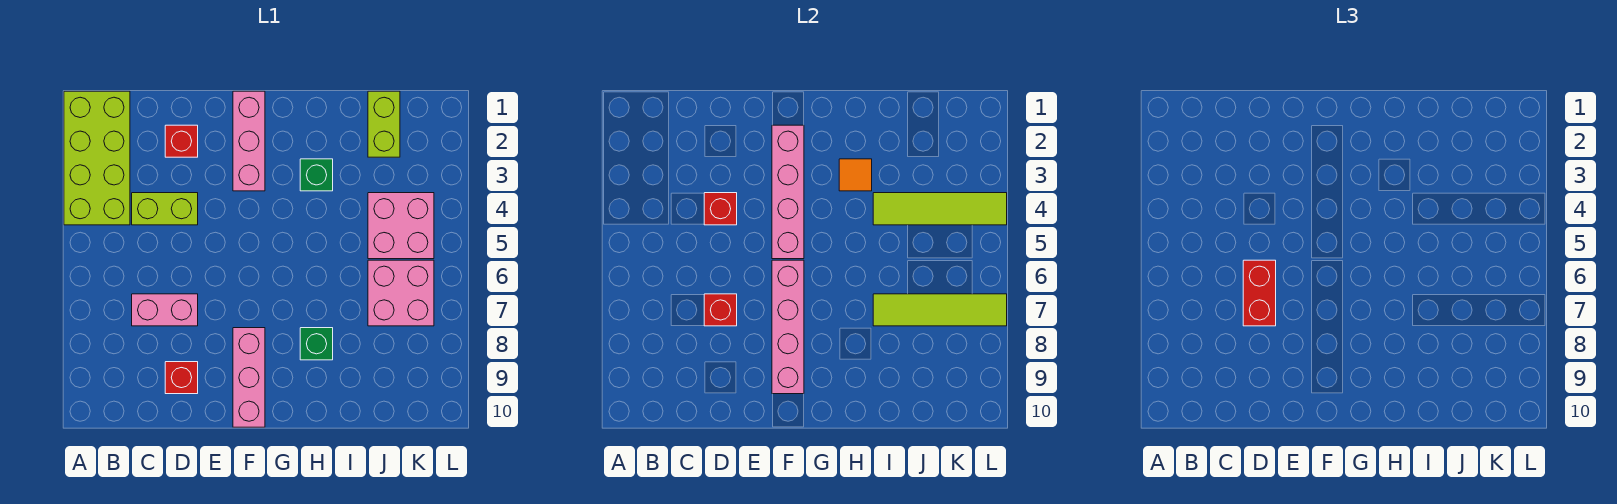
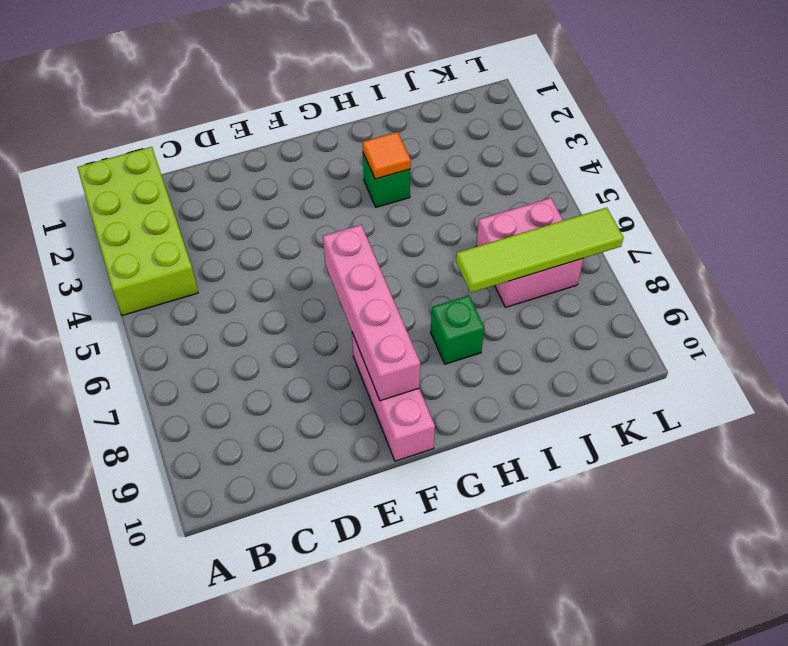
none -> lime 1x2 brick [132,193,198,225]
none -> pink 1x2 brick [132,294,198,326]
none -> red 1x1 brick [165,125,198,157]

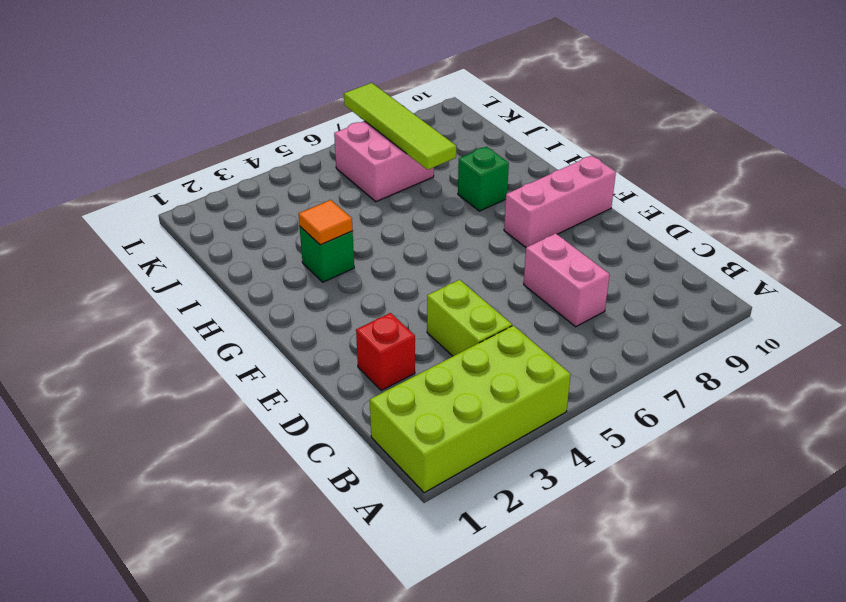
none -> red 1x1 brick [165,362,198,394]
none -> pink 1x3 brick [233,91,265,191]
none -> lime 1x2 brick [368,91,400,157]

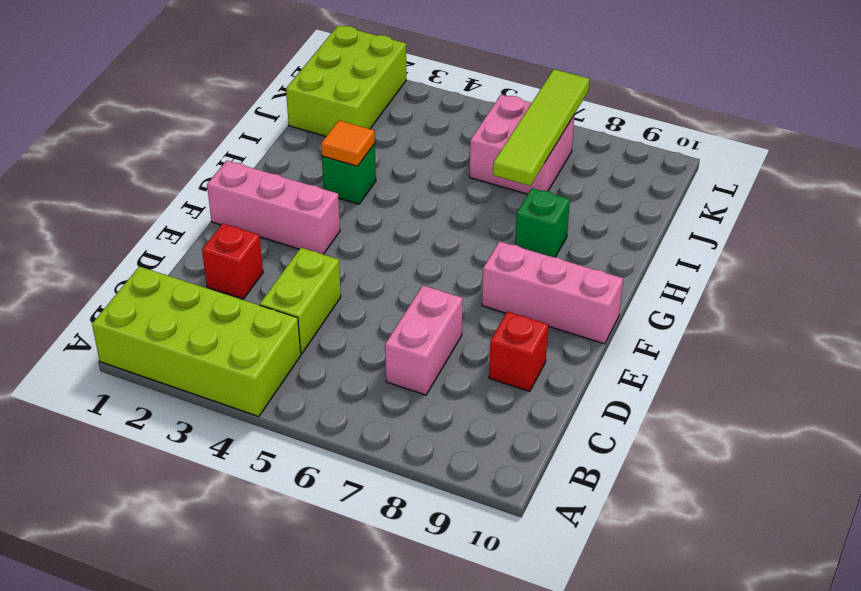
lime 2x3 brick [286,25,406,136] -> lime 1x2 brick [368,91,400,157]
none -> pink 2x2 brick [368,193,434,259]
none -> red 1x1 brick [704,193,737,225]
none -> red 1x1 brick [704,294,737,326]

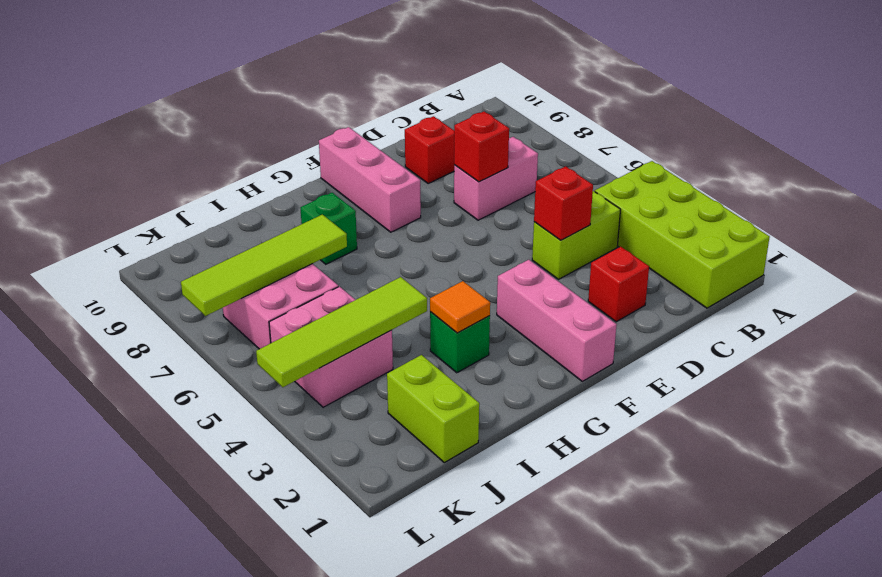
none -> pink 1x4 brick [772,125,804,259]
none -> pink 1x4 brick [772,260,804,394]
none -> red 1x2 brick [1243,260,1276,326]

